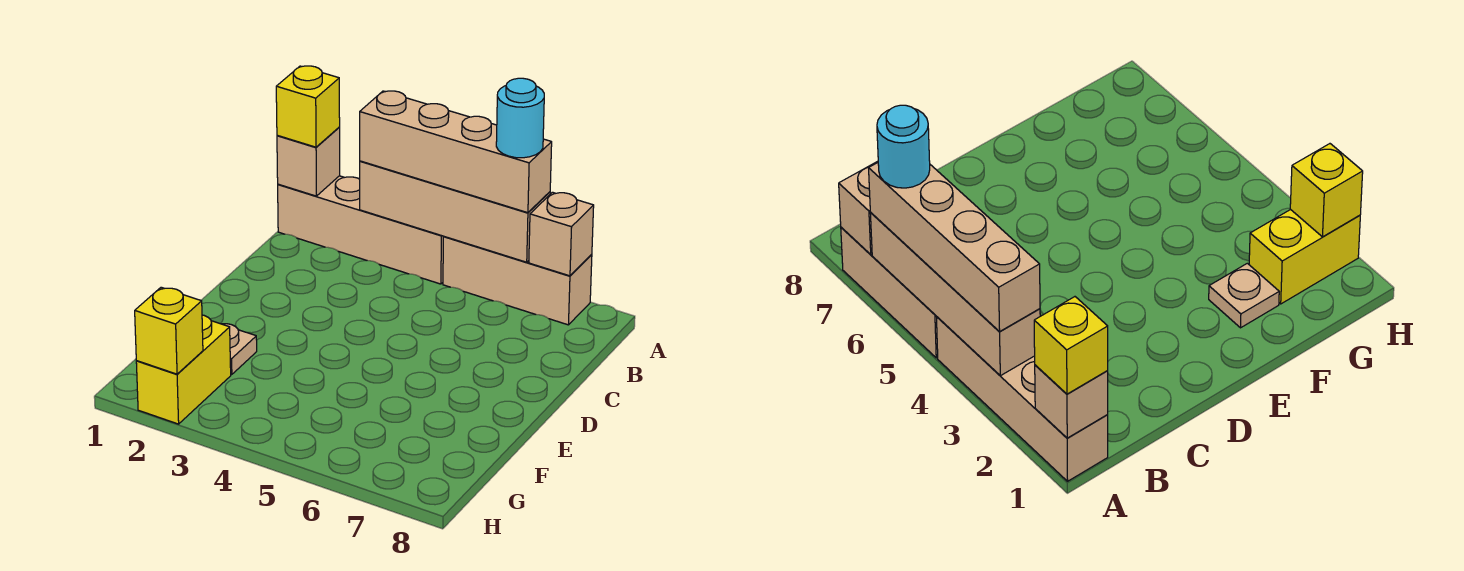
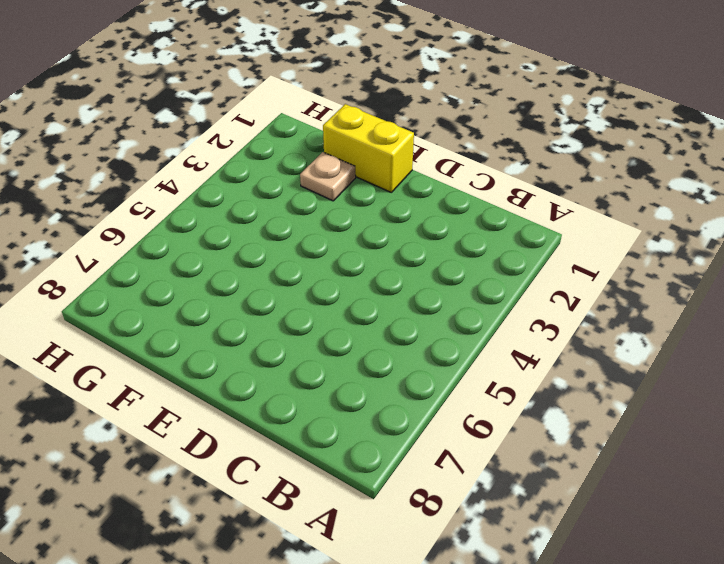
yellow 1x2 brick [323,104,414,193] -> yellow 1x2 brick moved to [136,315,231,424]
none -> tan 1x4 brick [278,176,444,284]
none -> tan 1x3 brick [443,237,592,325]

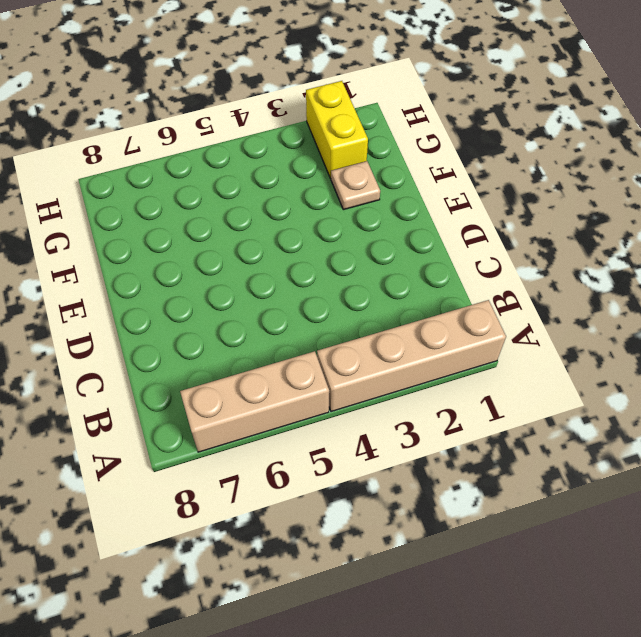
none -> tan 1x1 brick [277,128,340,196]
none -> tan 1x4 brick [360,161,550,262]

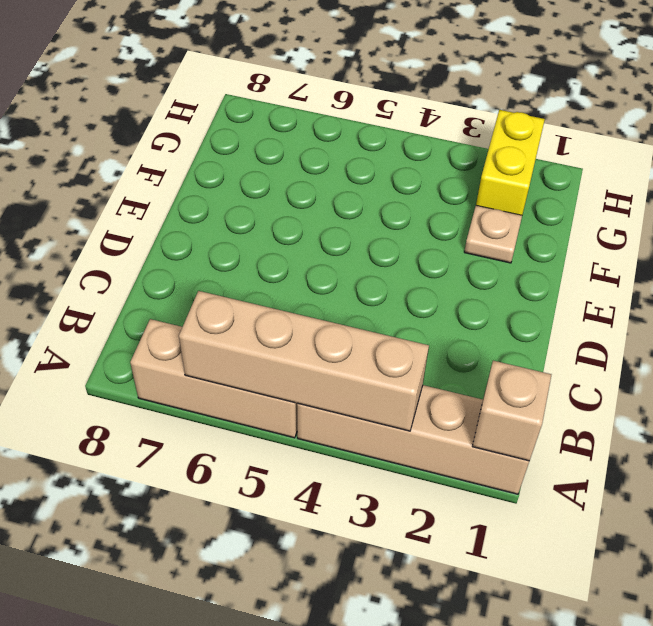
none -> tan 1x1 brick [529,192,594,276]
none -> yellow 1x1 brick [135,287,203,374]

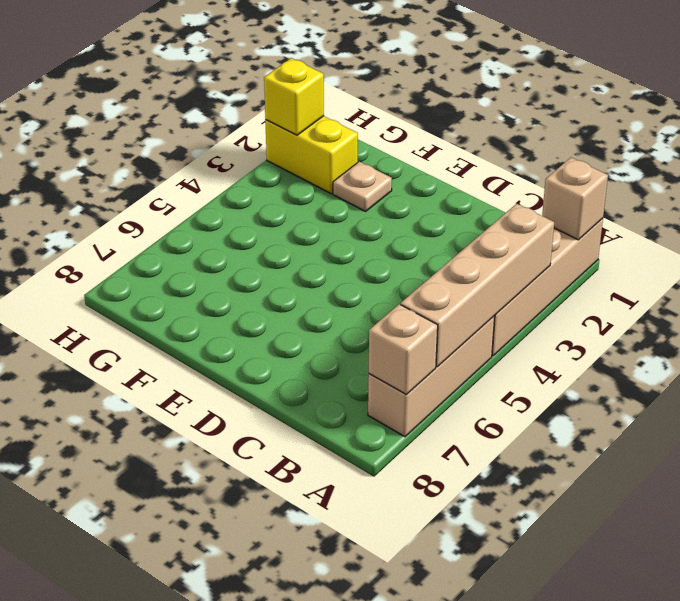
none -> yellow 1x1 brick [276,66,340,147]
none -> tan 1x4 brick [360,91,552,213]

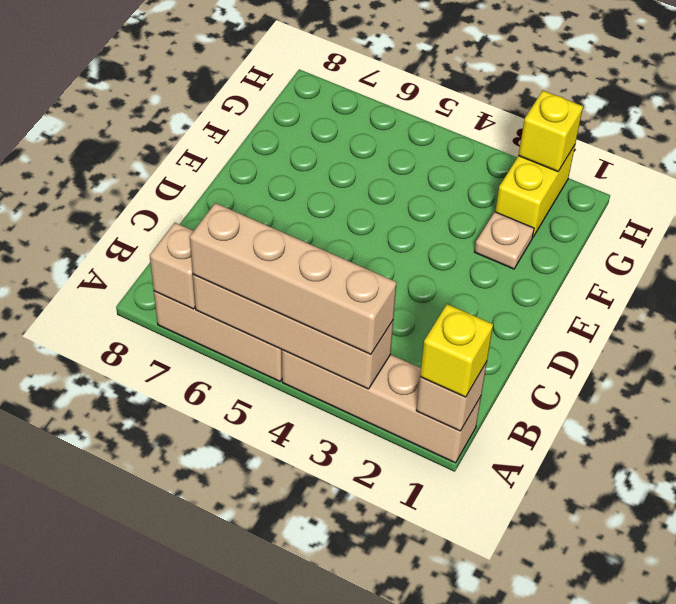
none -> cyan 1x1 round brick [496,78,544,158]

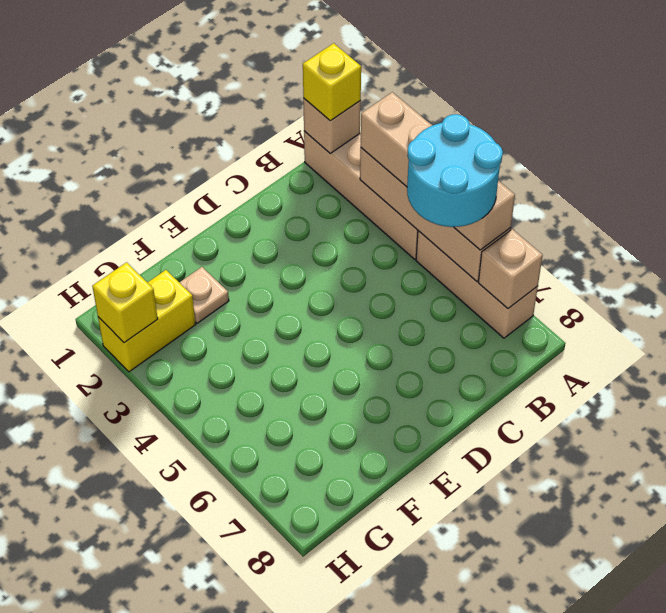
cyan 2x2 round brick [407,114,503,227] -> cyan 1x1 round brick [496,78,544,158]

